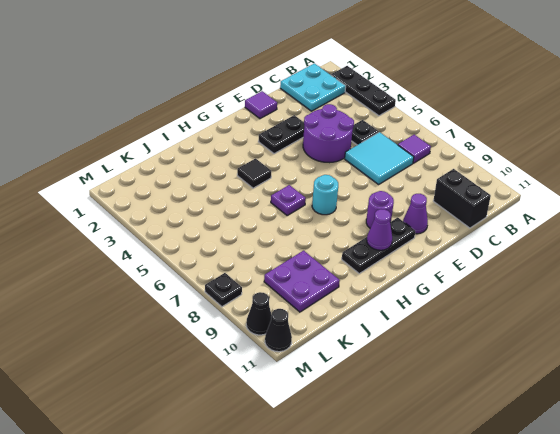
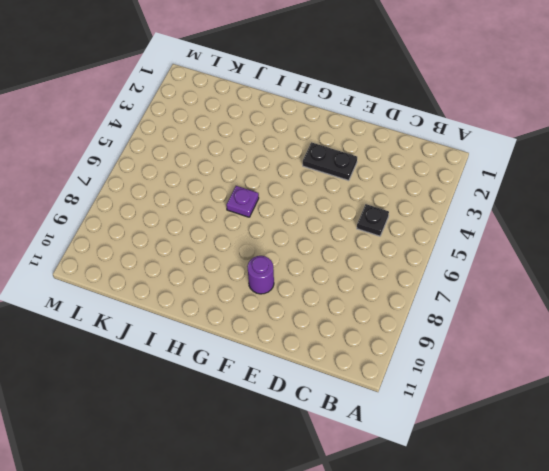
none -> black 1x3 plate [331,66,396,116]
none -> cyan 2x2 plate [280,63,346,111]
none -> purple 1x1 tile [398,134,431,163]

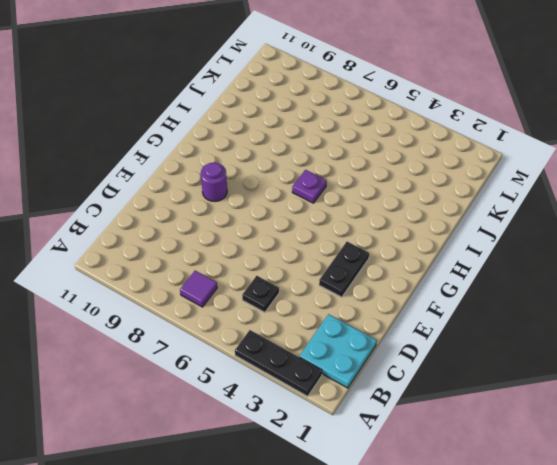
none -> cyan 2x2 tile [345,132,414,184]
none -> black 1x2 brick [433,169,491,228]
none -> purple 2x2 round brick [303,104,354,163]

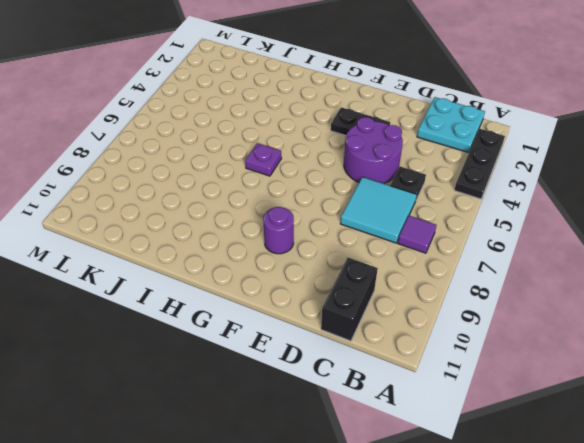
none -> purple 1x1 tile [245,91,277,119]
none -> purple 1x1 cone [403,194,428,234]
none -> black 1x3 plate [342,218,415,273]

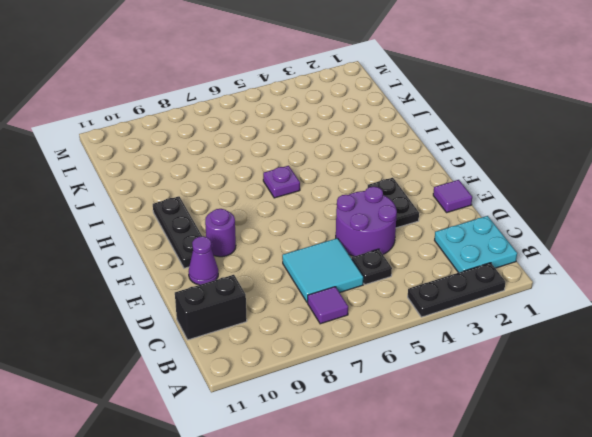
none -> cyan 1x1 round brick [312,175,338,215]
none -> black 1x1 tile [237,158,271,188]
none -> purple 2x2 plate [264,251,340,312]

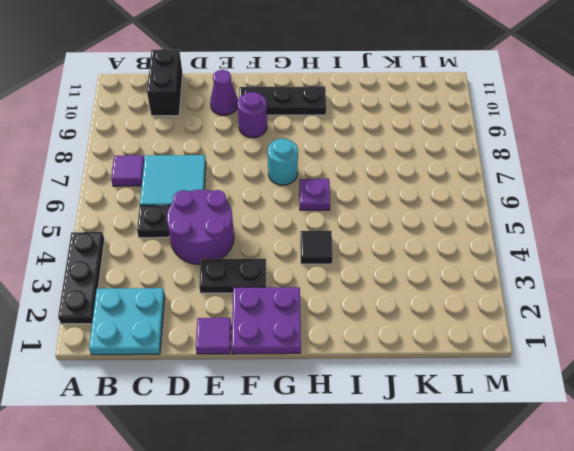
purple 2x2 plate [231,287,301,354] -> purple 2x2 plate moved to [264,251,340,312]
none -> black 1x1 plate [205,273,242,307]
none -> black 1x1 cone [246,292,272,335]
none -> black 1x1 cone [265,309,292,352]

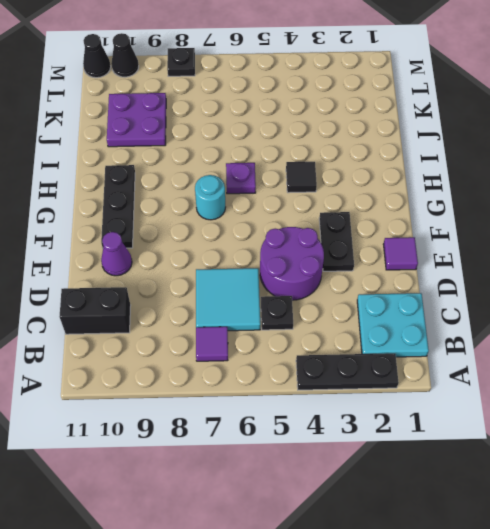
none -> purple 1x1 round brick [366,191,394,228]
none -> purple 1x1 cone [367,209,392,250]

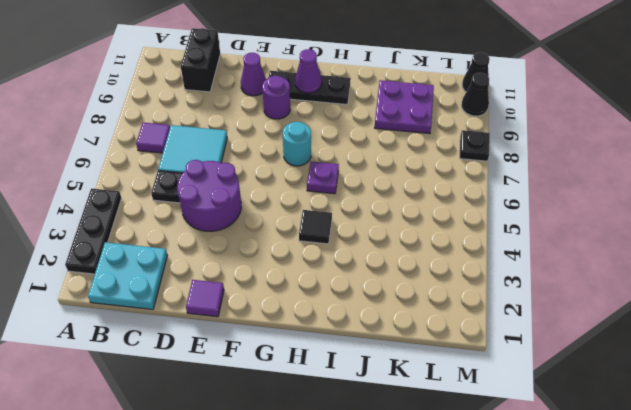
none -> black 1x2 plate [258,115,304,154]

